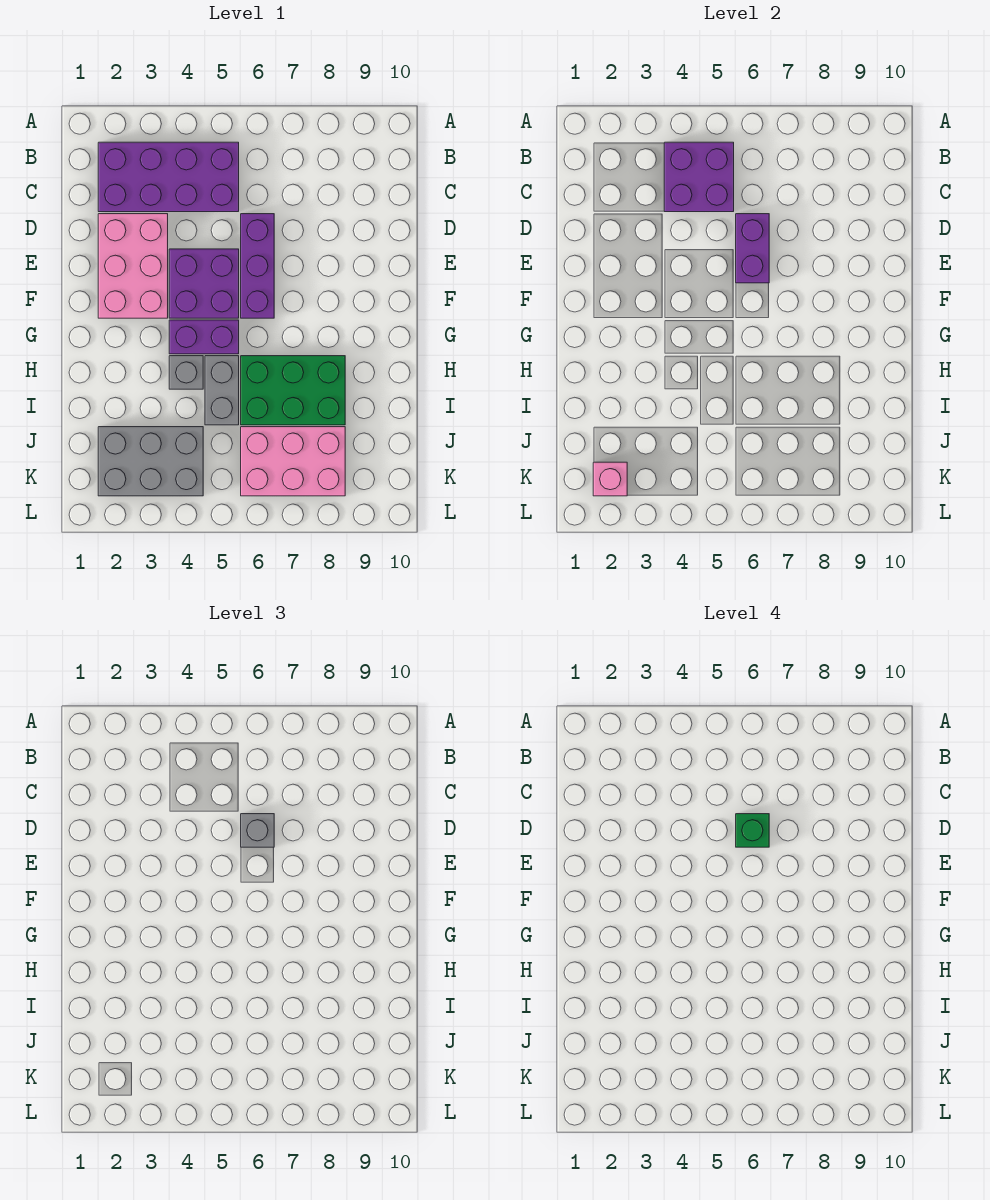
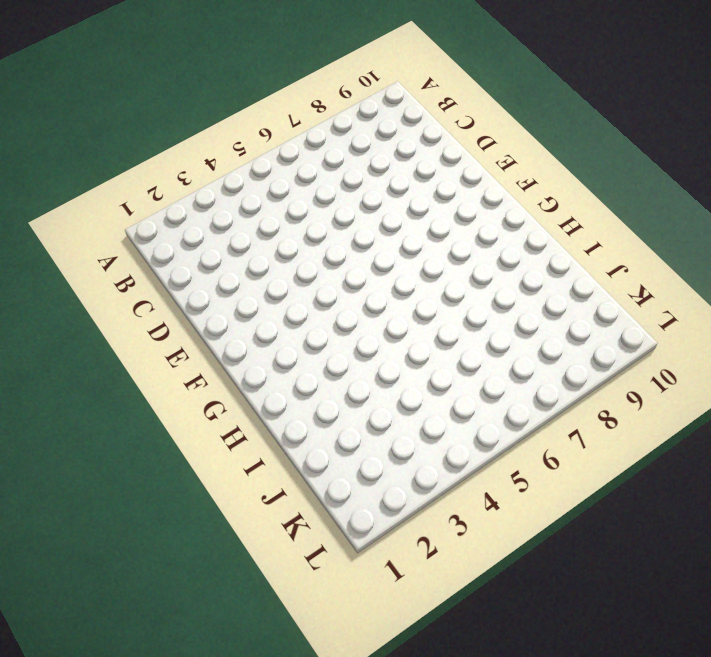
none -> purple 2x4 brick [98,142,239,212]
none -> pink 2x3 brick [98,214,168,318]
none -> purple 1x3 brick [241,214,274,318]

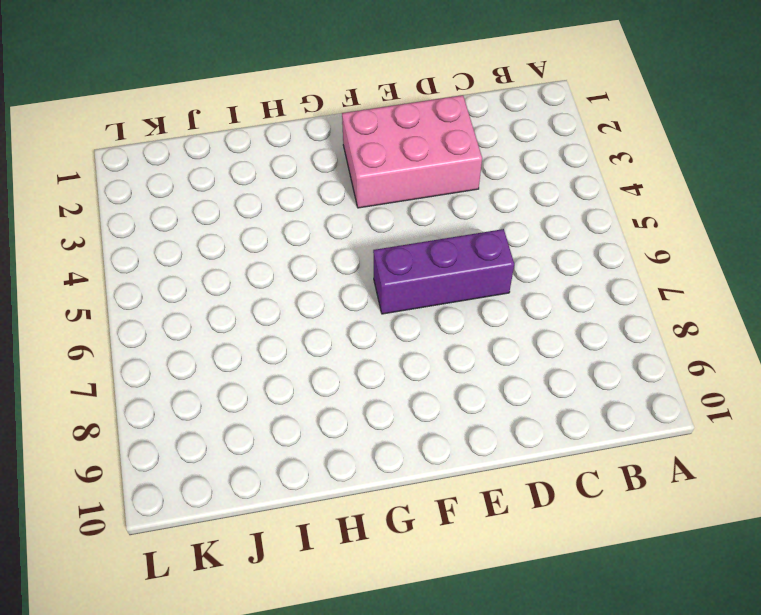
none -> purple 2x4 brick [98,142,239,212]
none -> purple 2x2 brick [169,249,239,318]
none -> purple 1x2 brick [169,320,239,354]

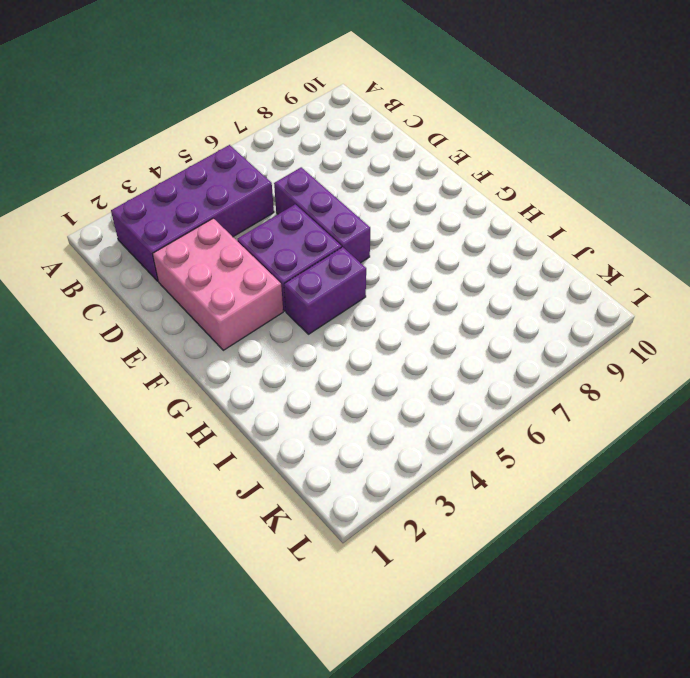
none -> grey 1x1 brick [169,356,203,389]
none -> grey 1x2 brick [205,356,239,425]
none -> green 2x3 brick [241,356,345,425]

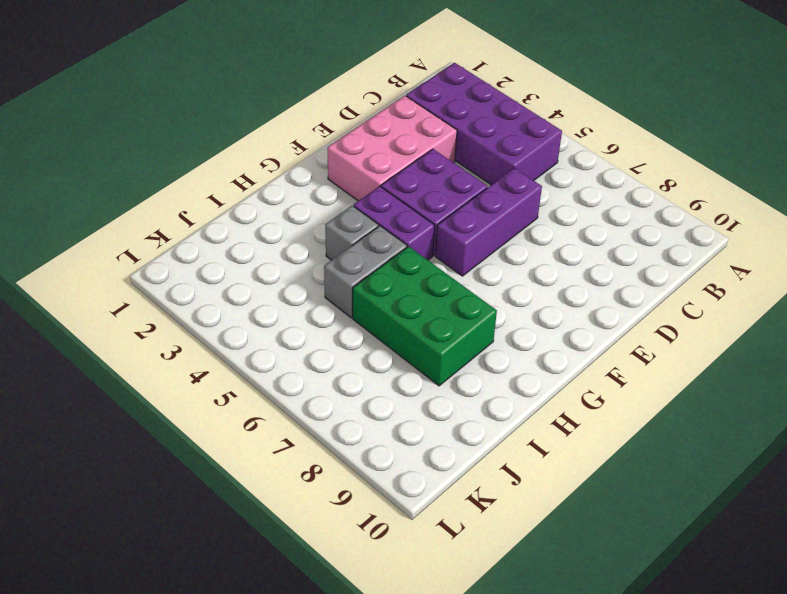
none -> grey 2x3 brick [98,427,203,496]
none -> pink 2x3 brick [241,427,345,496]
none -> purple 2x2 brick [664,142,734,212]

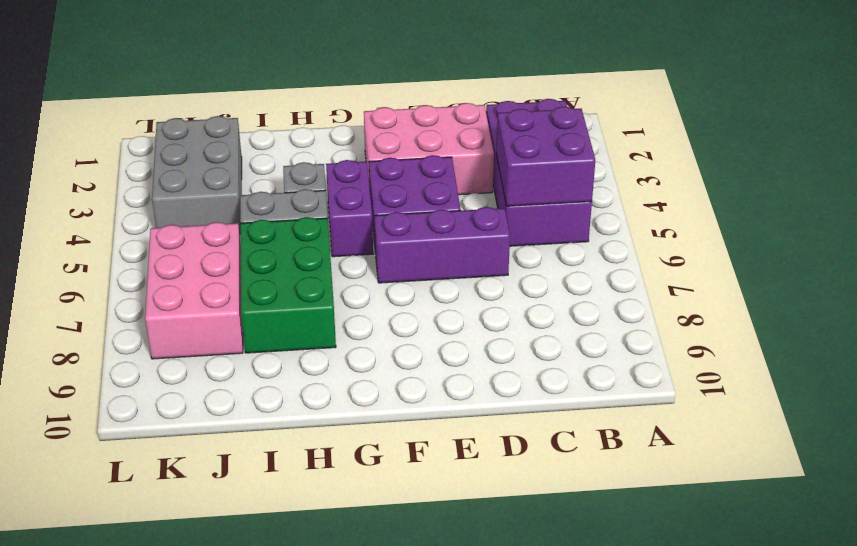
none -> purple 1x2 brick [736,214,769,283]
none -> pink 1x1 brick [593,462,627,496]
none -> grey 1x1 brick [241,814,274,847]

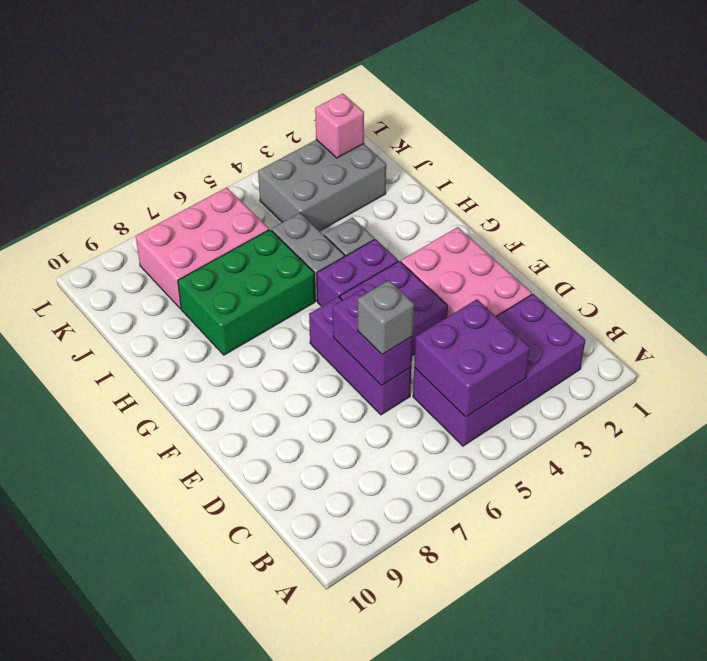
none -> green 1x1 brick [736,814,769,847]

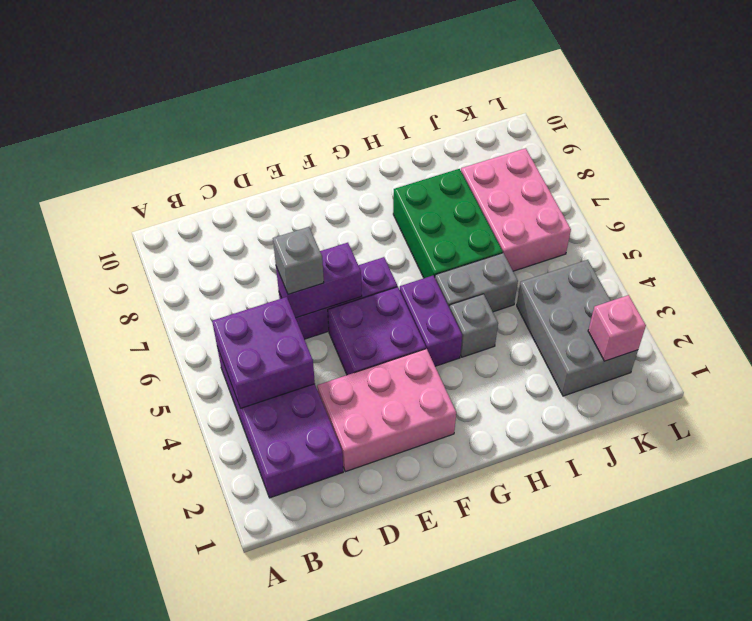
none -> green 1x1 brick [736,814,769,847]

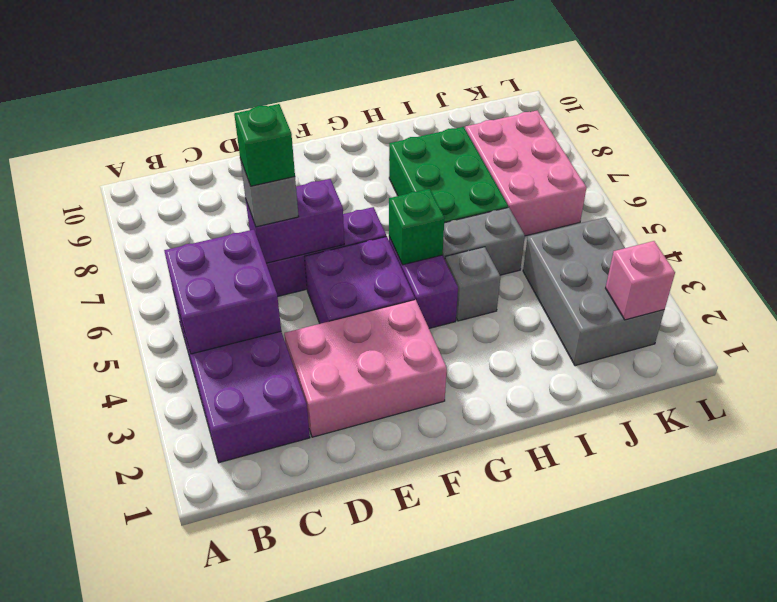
green 1x1 brick [389,189,444,265] -> none

